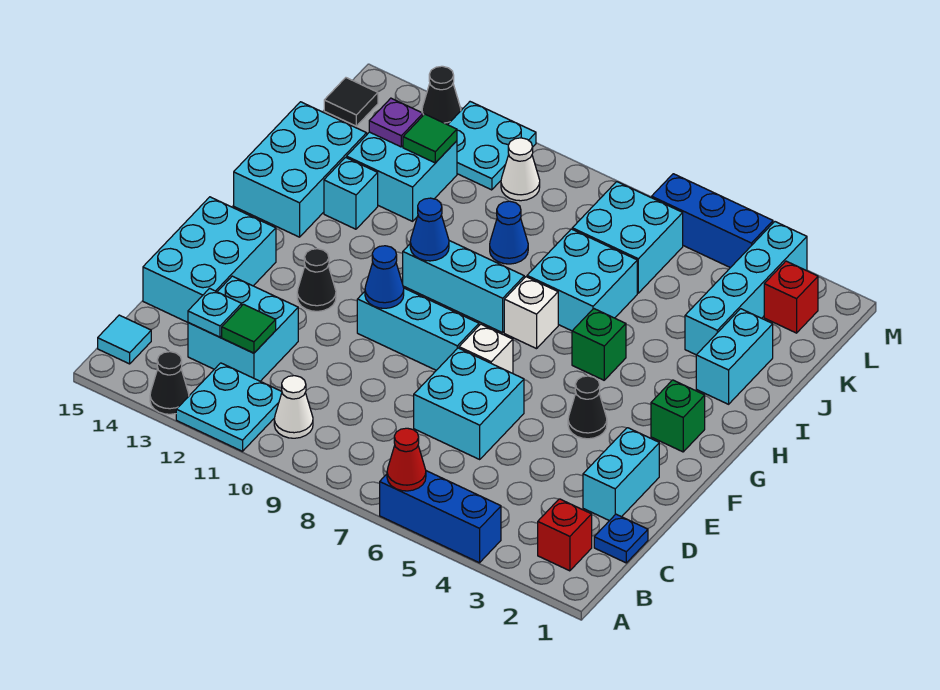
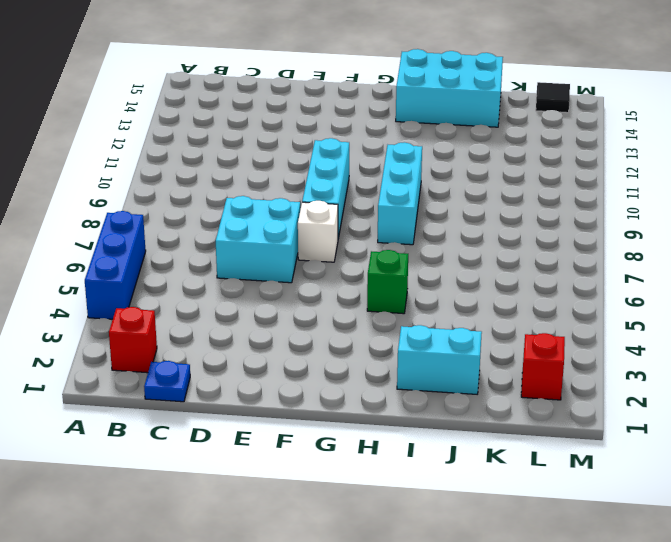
none -> cyan 2x2 plate [176,363,282,451]
none -> black 1x1 cone [150,352,189,414]
none -> white 1x1 cone [274,376,313,438]
none -> cyan 1x1 tile [98,315,151,364]

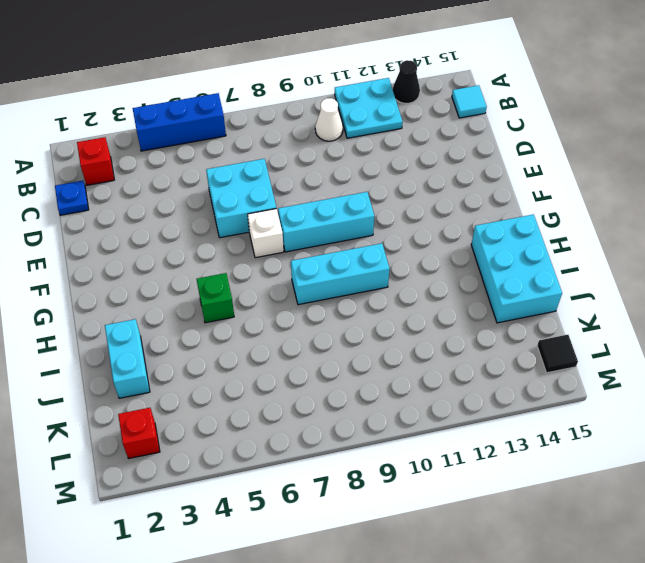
none -> cyan 2x2 brick [188,276,298,381]
none -> cyan 1x2 brick [583,428,659,521]
none -> cyan 2x3 brick [143,197,276,322]
none -> black 1x1 cone [568,376,607,439]

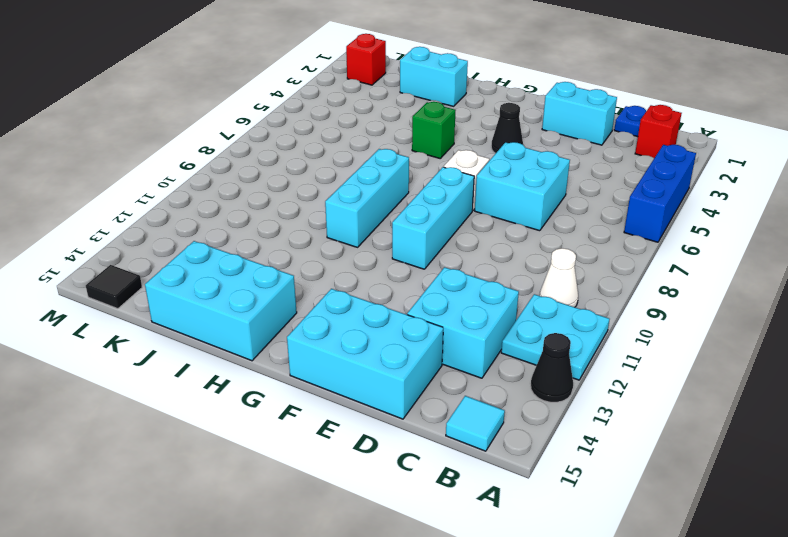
none -> black 1x1 cone [297,249,336,311]
none -> green 1x1 brick [651,380,705,452]
none -> white 1x1 brick [504,277,558,349]
none -> cyan 2x2 brick [527,229,637,331]

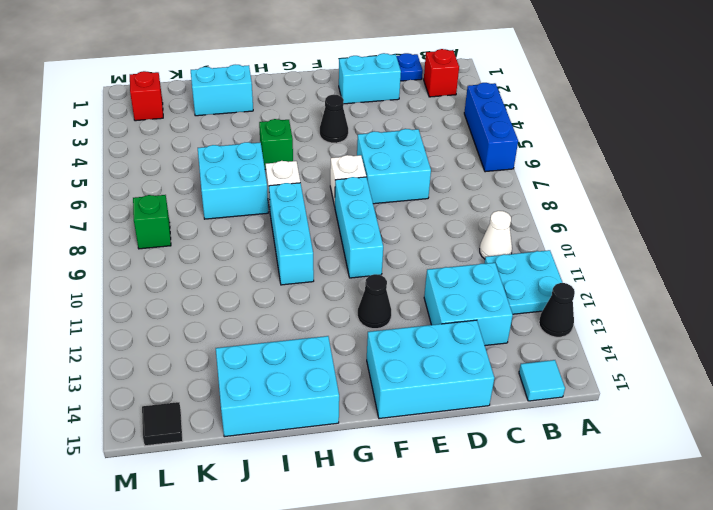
green 1x1 brick [133,195,171,249] -> green 1x1 brick moved to [651,380,705,452]
none -> cyan 1x1 brick [324,157,378,229]
none -> cyan 1x4 brick [685,222,807,355]
none -> blue 1x1 cone [490,201,528,264]
none -> cyan 2x2 brick [347,132,457,221]

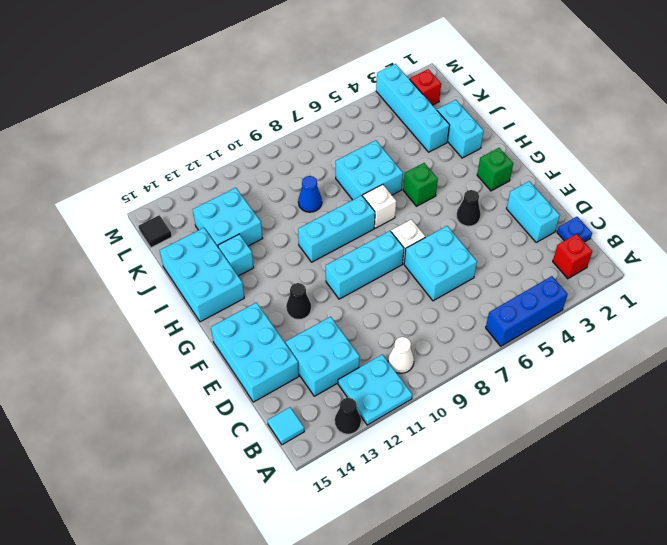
none -> cyan 2x2 brick [572,182,683,293]
none -> white 1x1 cone [501,138,540,201]
none -> cyan 2x2 plate [448,102,536,190]
none -> blue 1x3 brick [652,174,773,268]

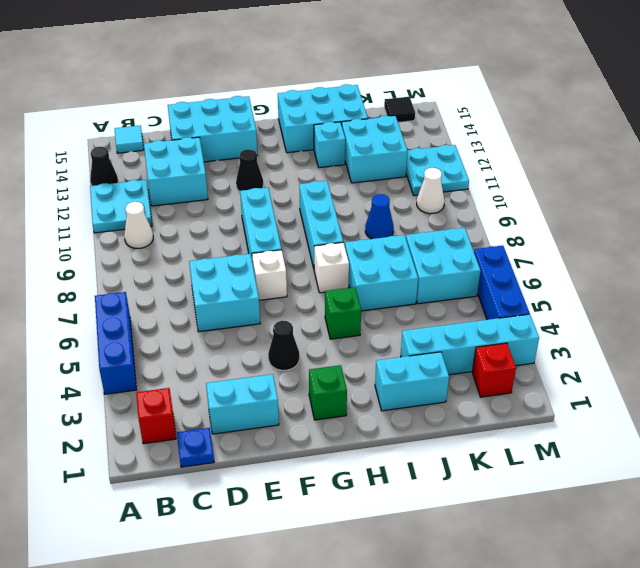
none -> black 1x1 cone [422,66,461,125]
none -> red 1x1 cone [387,428,426,491]
none -> green 1x1 tile [222,304,276,353]
none -> cyan 1x1 plate [188,288,242,337]

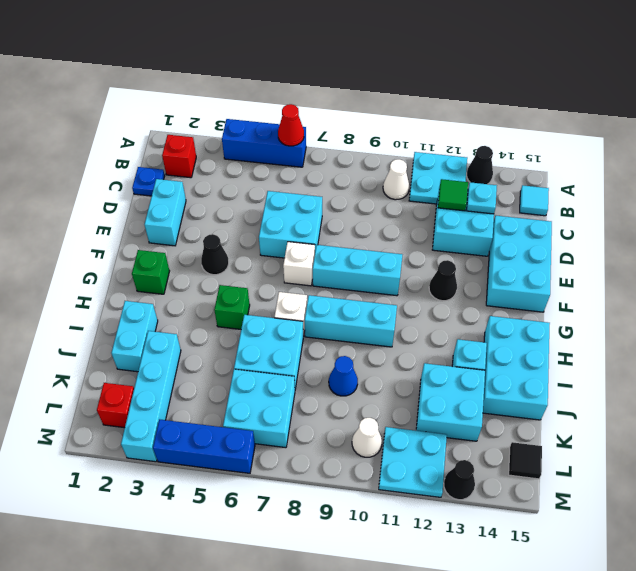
none -> blue 1x1 cone [365,246,404,308]
none -> blue 1x1 cone [410,198,449,261]
none -> green 1x1 tile [403,114,457,163]
none -> purple 1x1 plate [369,98,423,147]

